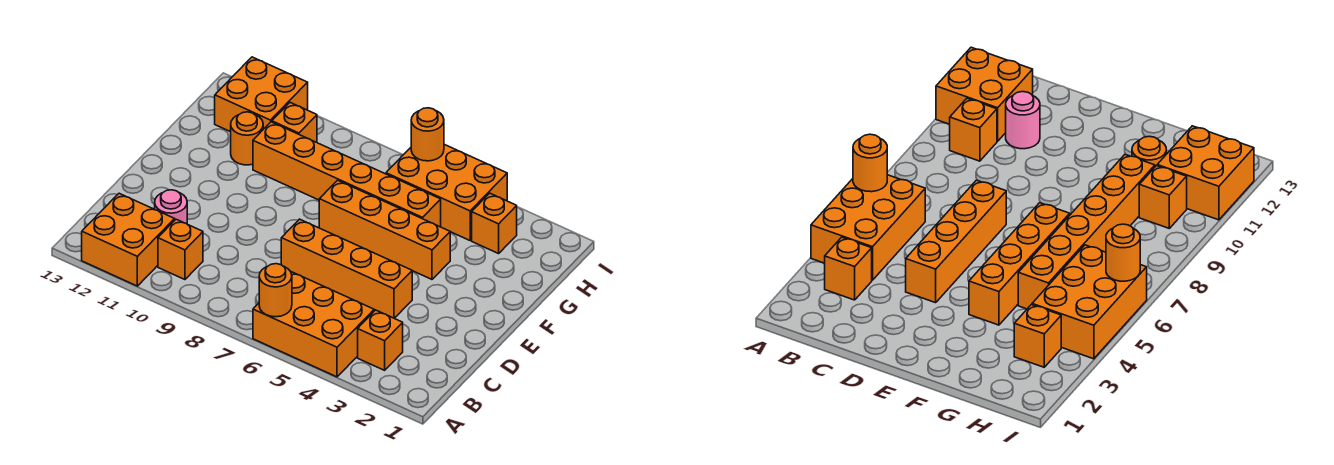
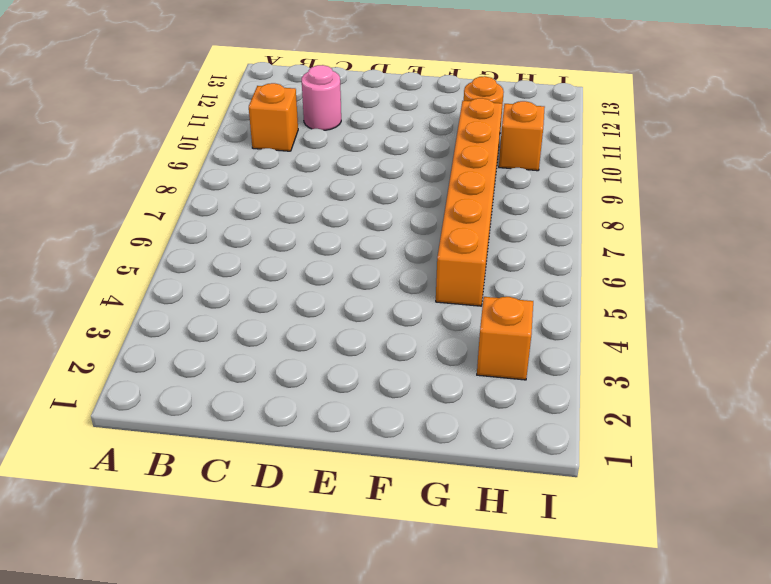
none -> orange 2x3 brick [253,271,374,377]
none -> orange 2x2 brick [82,193,175,286]
none -> orange 1x1 brick [358,310,403,370]

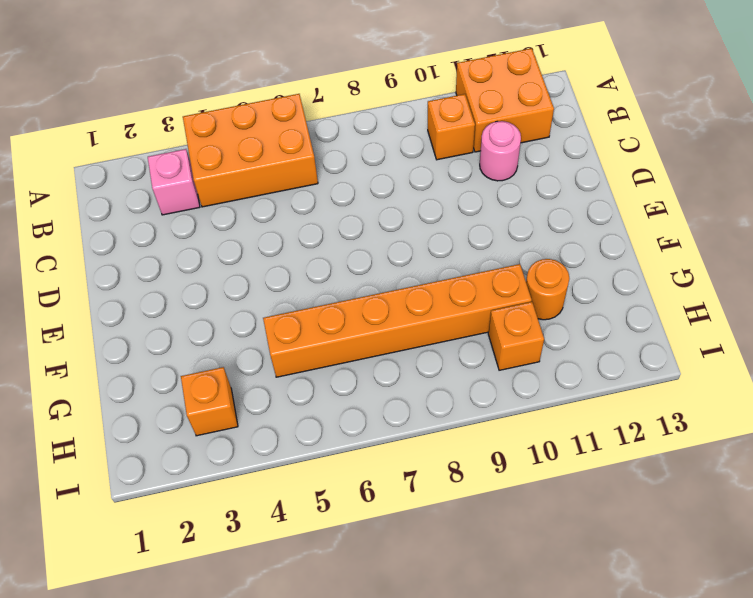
pink 1x1 brick [148,149,200,215] -> orange 1x1 brick [358,310,403,370]
none -> orange 1x4 brick [281,219,412,318]
none -> orange 1x4 brick [319,180,450,279]
none -> orange 2x3 brick [386,144,507,240]

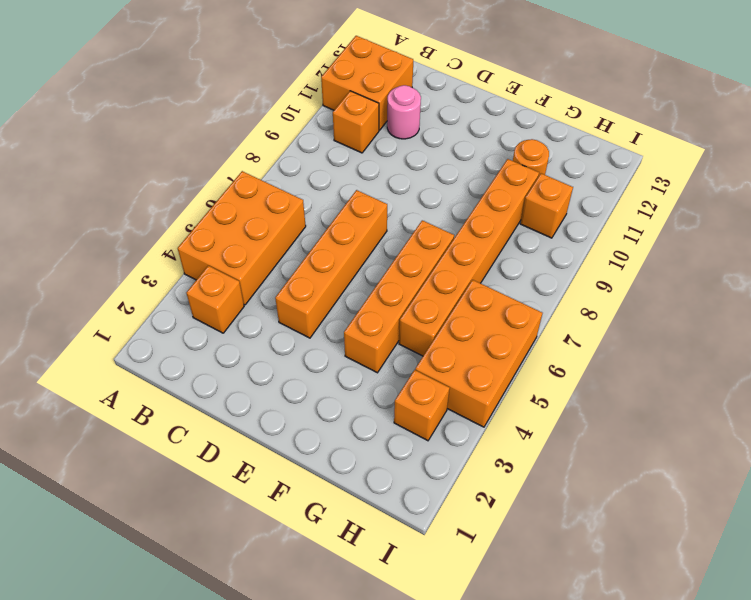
none -> orange 2x2 brick [215,57,308,132]
none -> orange 1x1 round brick [259,264,292,317]
none -> orange 1x1 round brick [411,108,444,161]

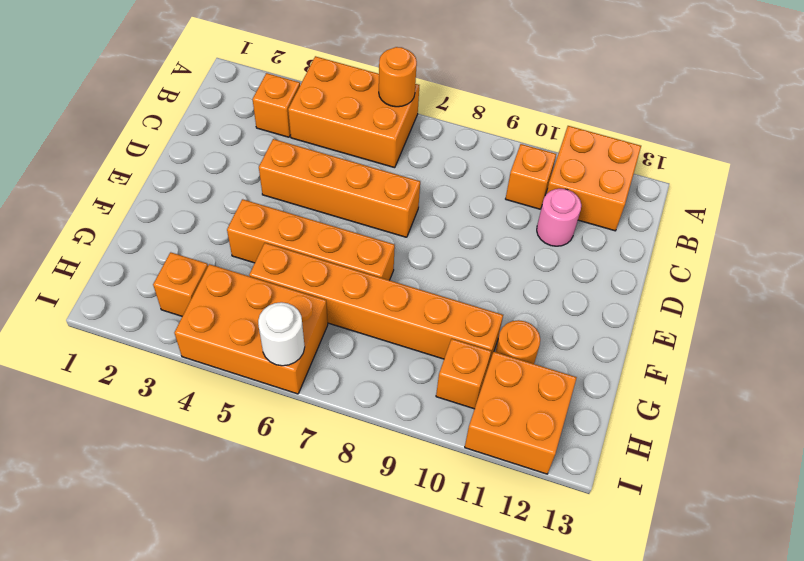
white 1x1 round brick [258,302,305,366] -> orange 1x1 round brick [411,108,444,161]

